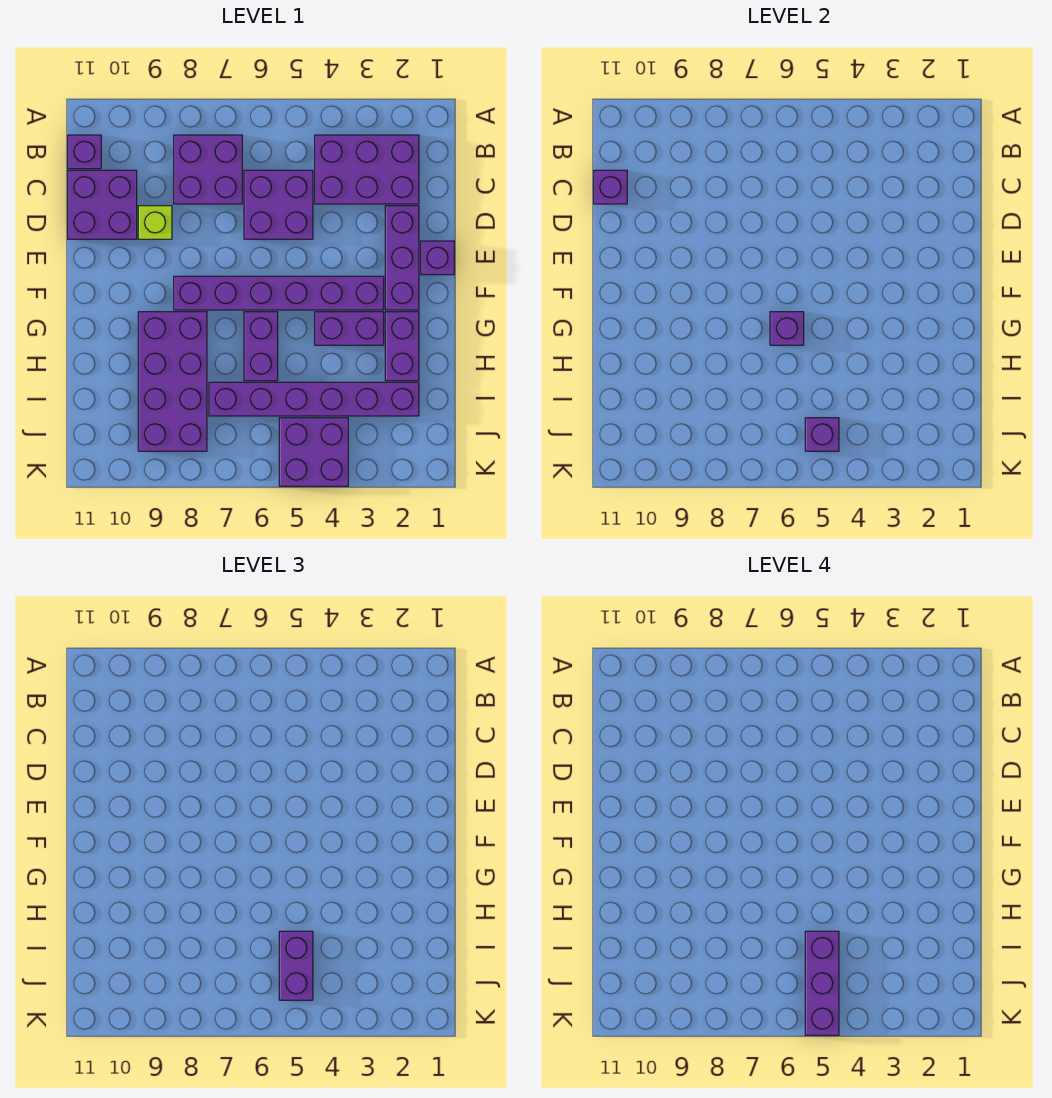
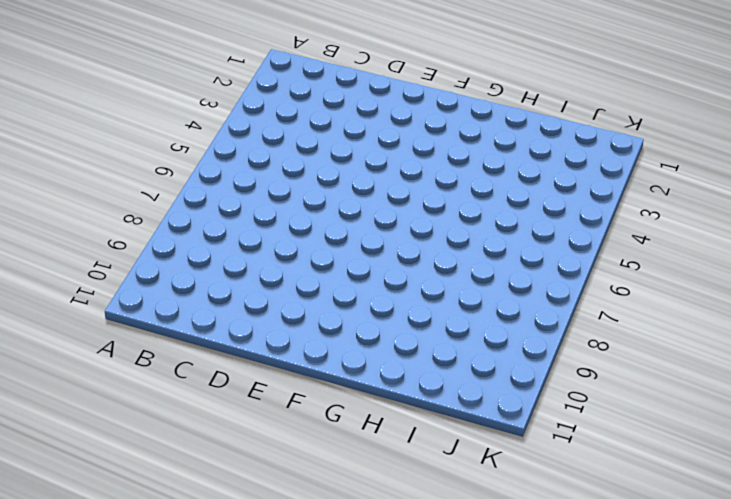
none -> purple 2x3 brick [315,135,419,204]
none -> purple 2x2 brick [174,135,242,204]
none -> purple 1x1 brick [68,135,101,169]

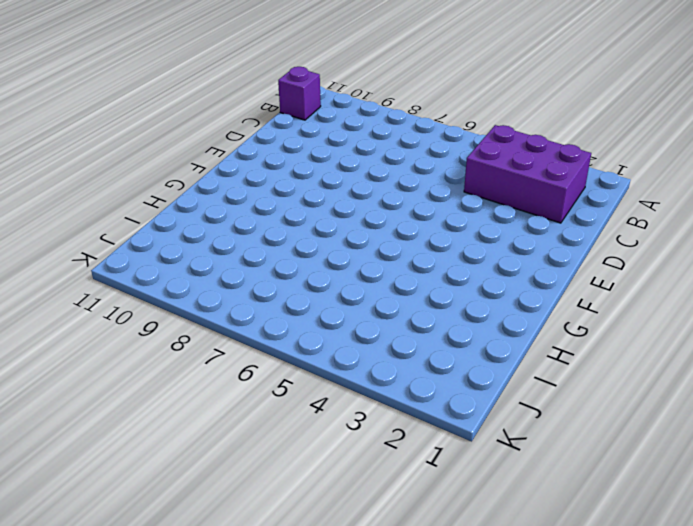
none -> purple 2x2 brick [174,135,242,204]
none -> purple 2x2 brick [244,170,313,239]
none -> purple 2x2 brick [68,170,137,239]

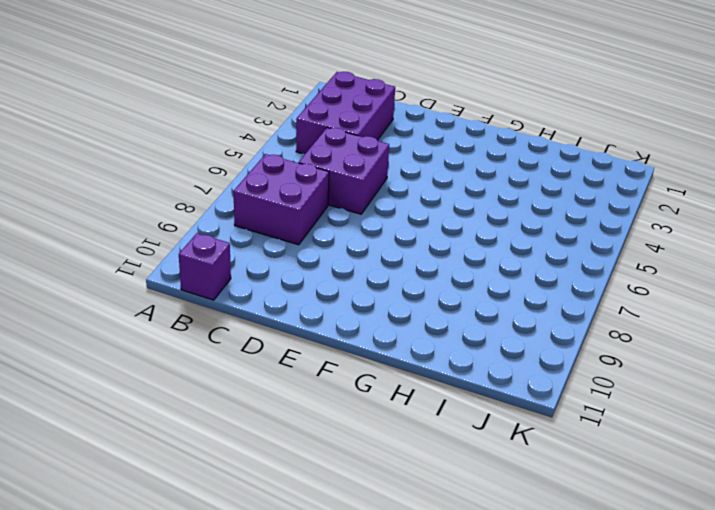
none -> purple 2x2 brick [68,170,137,239]
none -> purple 1x3 brick [385,206,419,310]
none -> lime 1x1 brick [138,206,172,239]

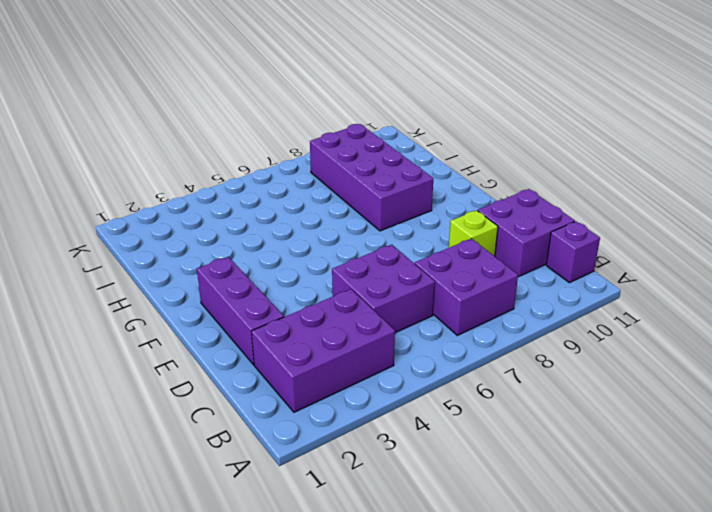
none -> purple 1x1 brick [421,241,454,275]
none -> purple 1x6 brick [174,276,384,310]
none -> purple 1x2 brick [385,312,419,381]

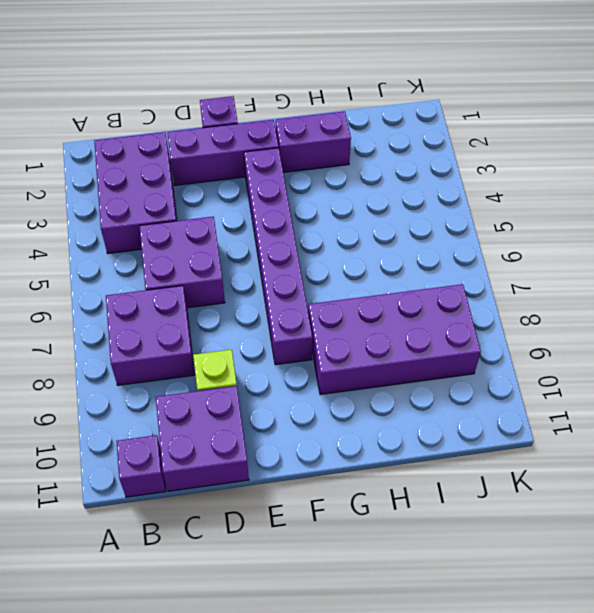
none -> purple 1x2 brick [315,312,384,345]
none -> purple 1x2 brick [244,312,278,381]
none -> purple 1x6 brick [209,382,419,416]

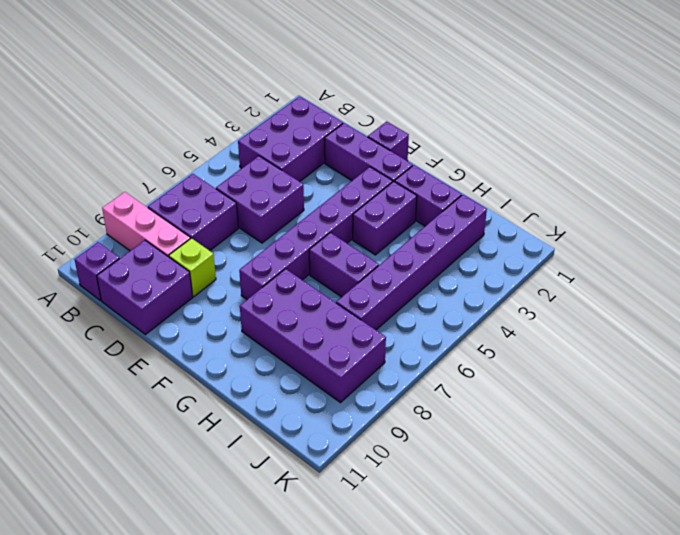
pink 1x3 brick [102,192,190,257] -> none
none -> purple 2x2 brick [279,418,348,486]
none -> purple 1x1 brick [594,170,627,204]
none -> purple 1x1 brick [770,312,804,345]

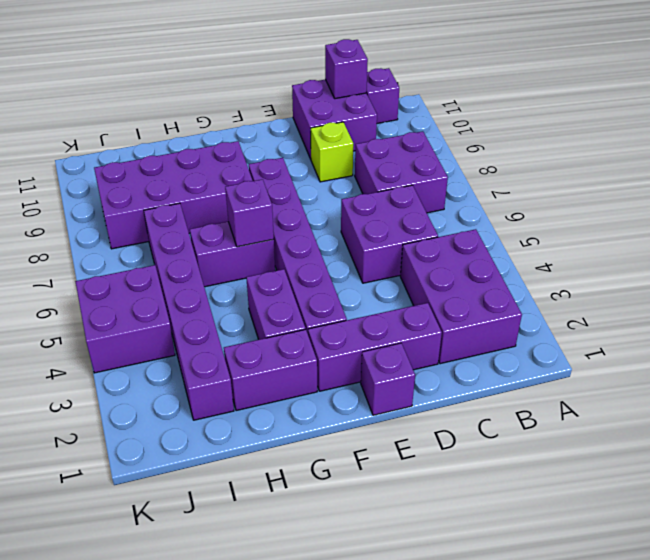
none -> purple 1x1 brick [805,418,839,451]
none -> purple 1x2 brick [279,931,313,1000]
none -> purple 1x3 brick [805,931,839,1035]

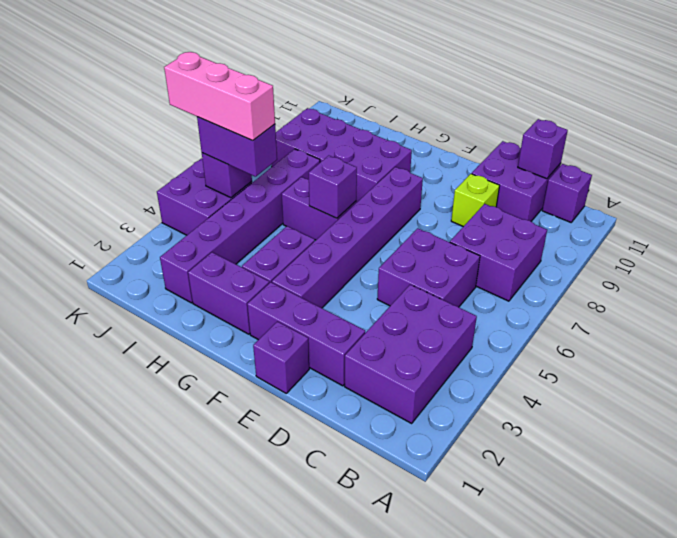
pink 1x3 brick [164,52,275,141] -> purple 1x3 brick [805,931,839,1035]

